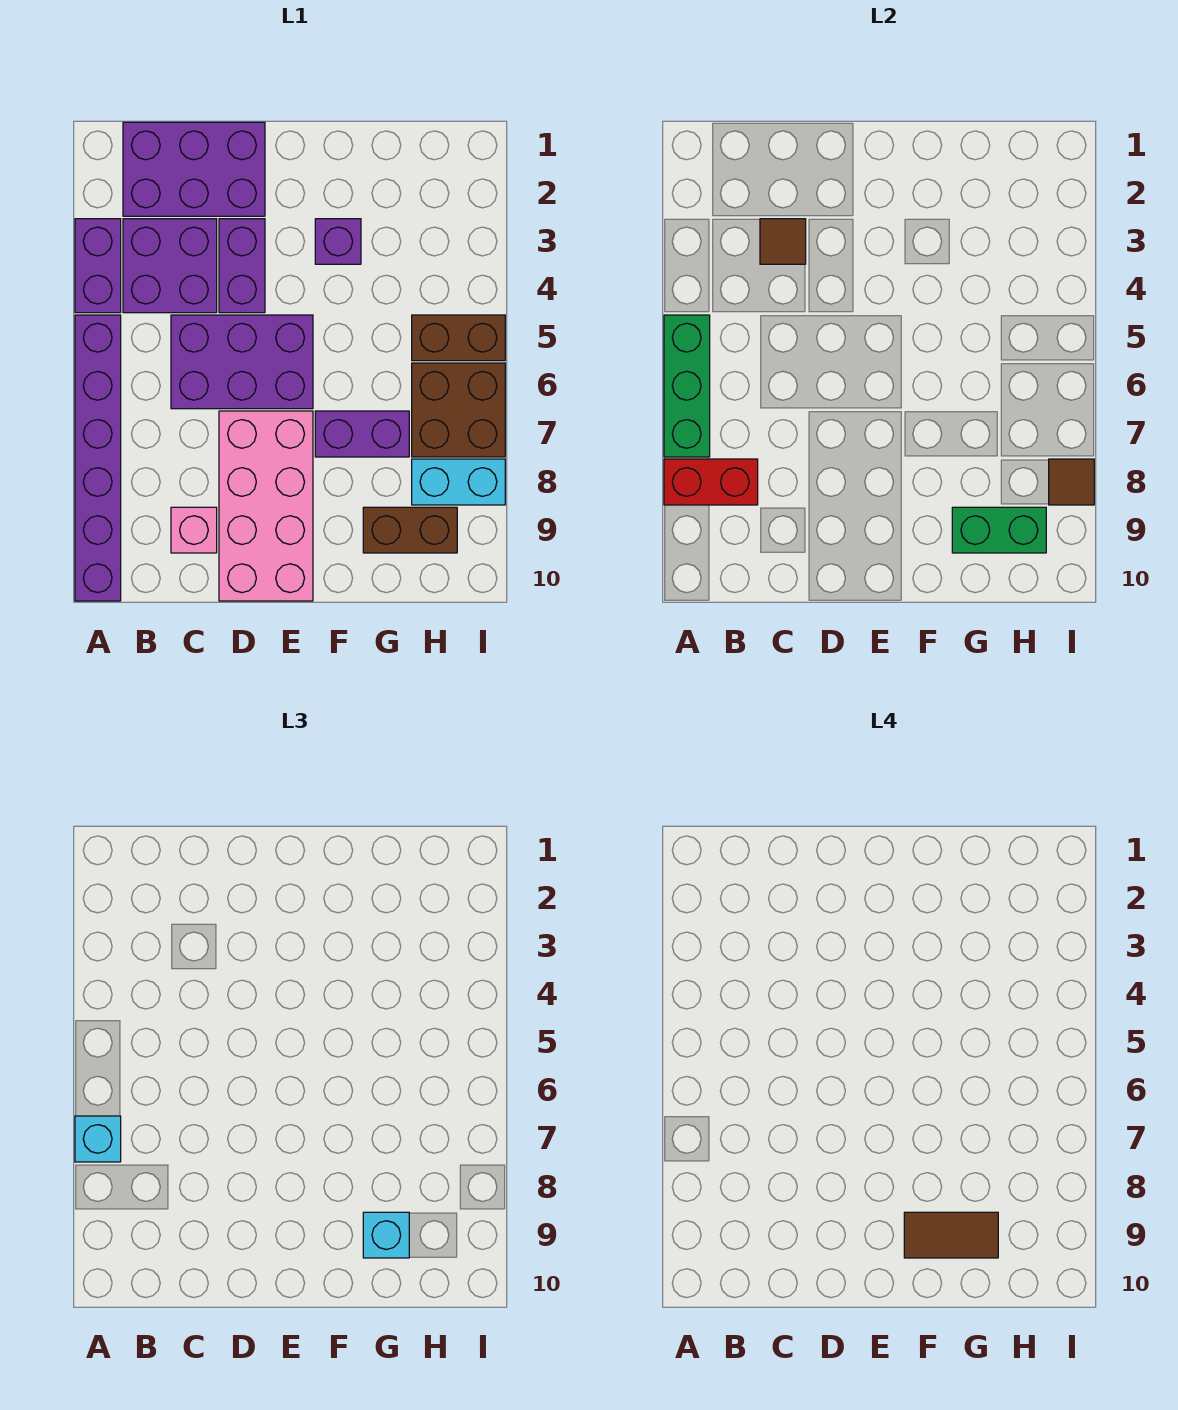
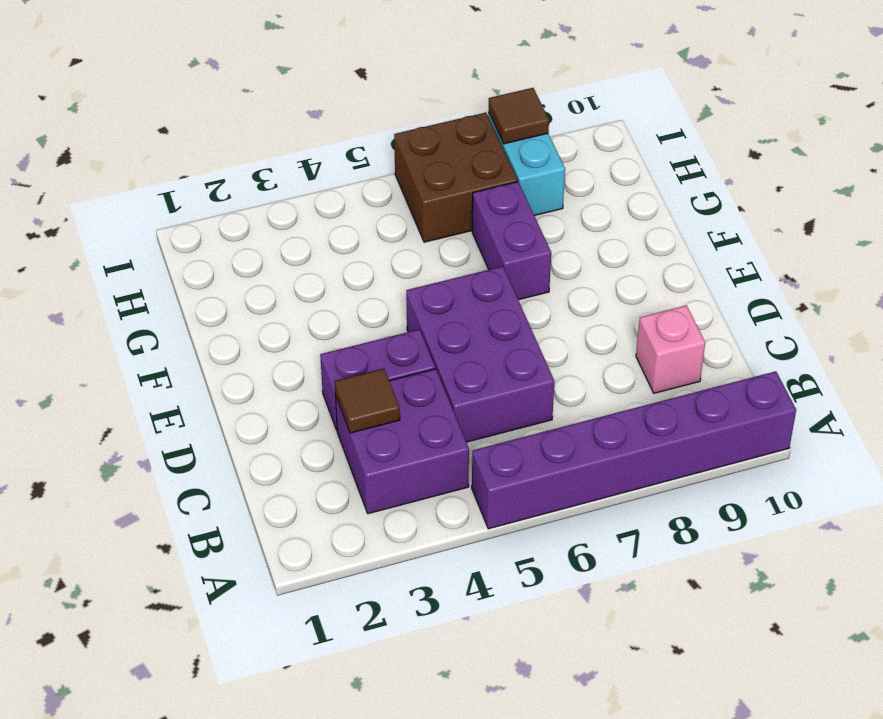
none -> purple 1x2 brick [75,219,121,313]
none -> purple 2x3 brick [123,122,265,216]
none -> pink 2x4 brick [219,411,313,601]

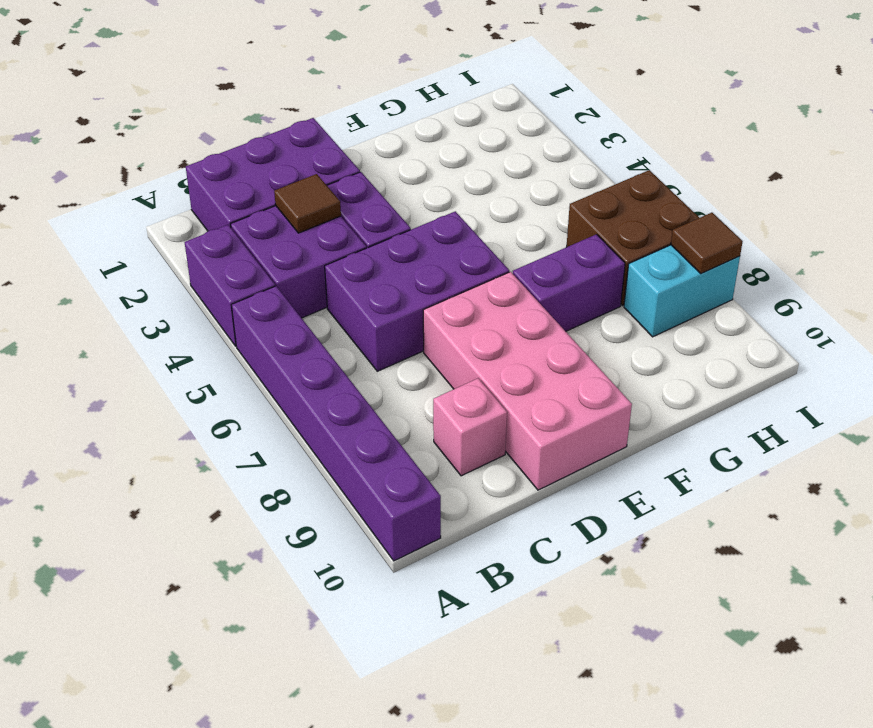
none -> purple 1x1 brick [315,219,361,264]
none -> brown 1x2 brick [363,507,457,553]
none -> brown 1x2 brick [412,315,505,361]

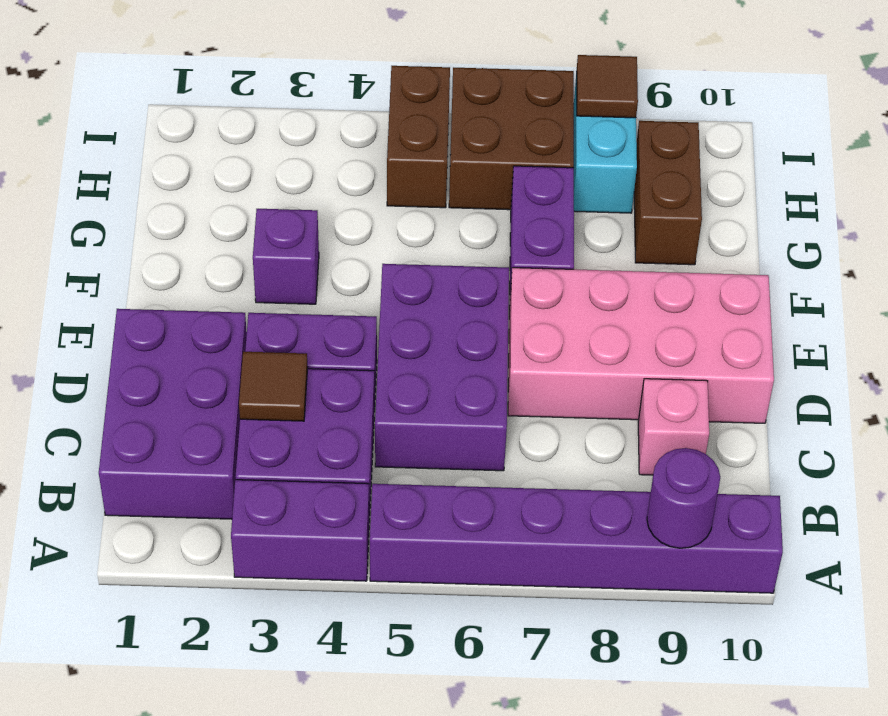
purple 1x1 round brick [647,448,720,548] -> none
none -> green 1x3 brick [664,315,710,457]
none -> red 1x2 brick [664,459,758,505]
none -> green 1x2 brick [952,507,1046,553]

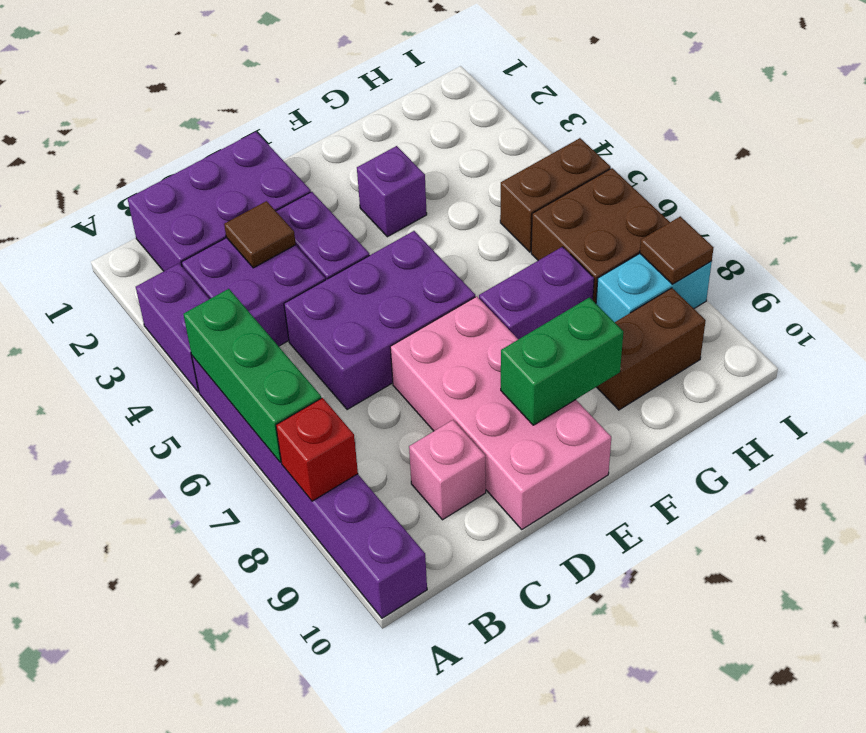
red 1x1 brick [276,398,358,501] -> red 1x2 brick [664,459,758,505]
green 1x2 brick [501,297,623,425] -> green 1x2 brick moved to [952,507,1046,553]
none -> cyan 1x1 brick [75,1116,121,1162]
none -> cyan 1x1 brick [363,1212,409,1258]
none -> brown 1x2 tile [904,1212,998,1258]

